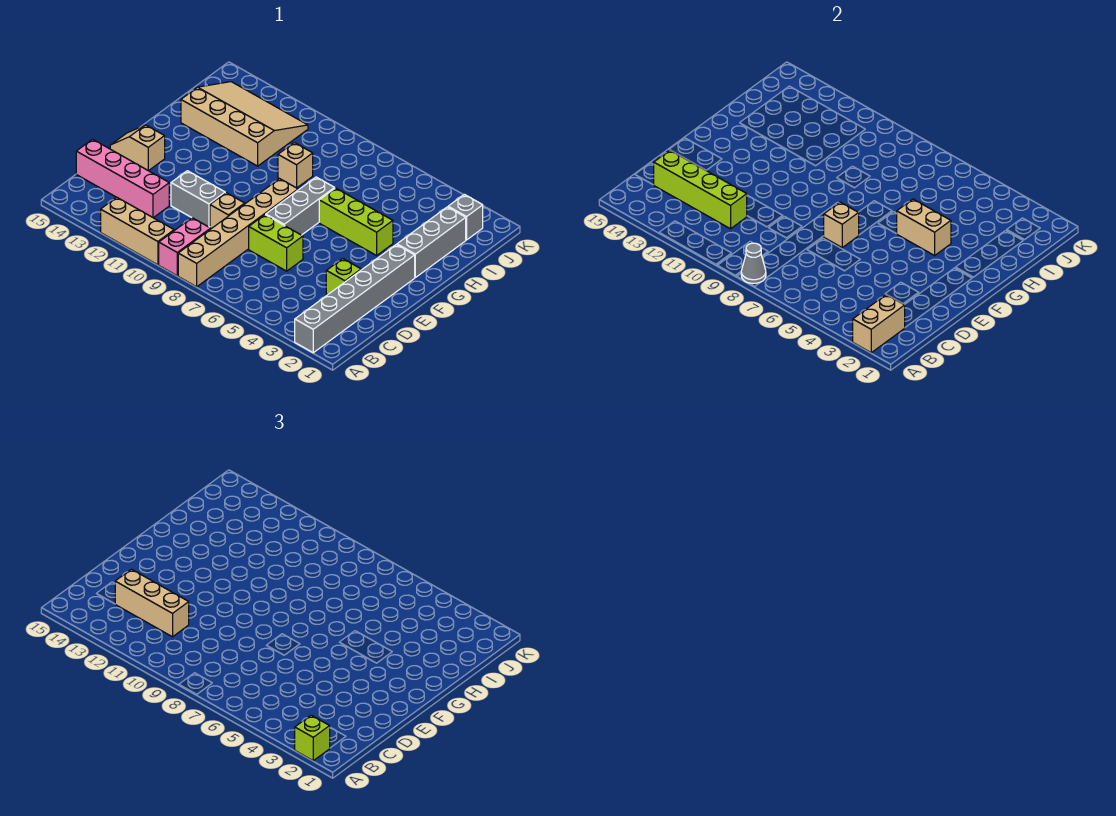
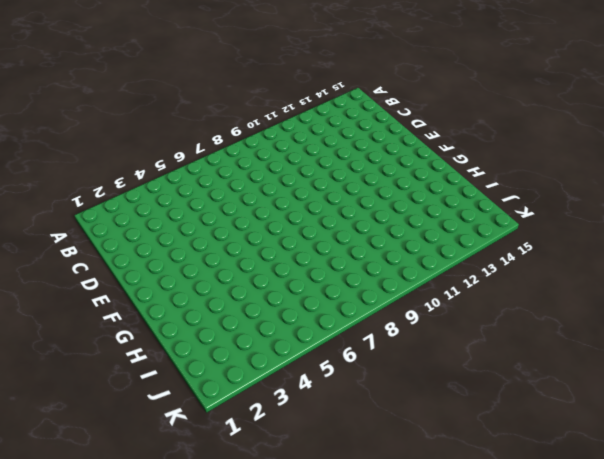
none -> grey 1x6 brick [295,245,415,353]
none -> tan 1x6 brick [178,179,298,287]
none -> pink 1x2 brick [159,218,211,276]

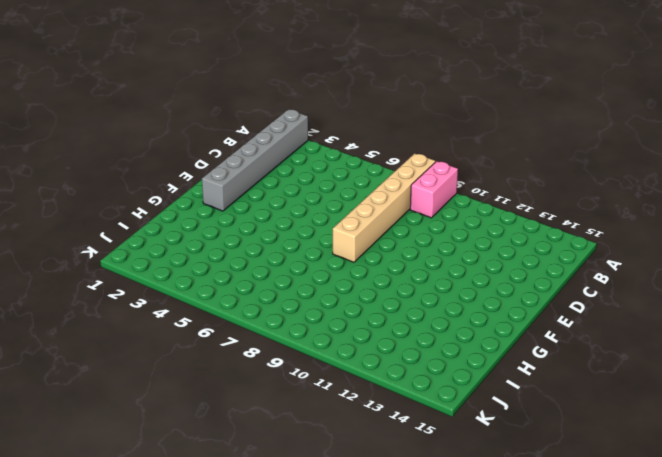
none -> tan 1x3 brick [101,197,174,265]
none -> pink 1x4 brick [76,139,169,218]
none -> lime 1x1 brick [326,259,361,294]

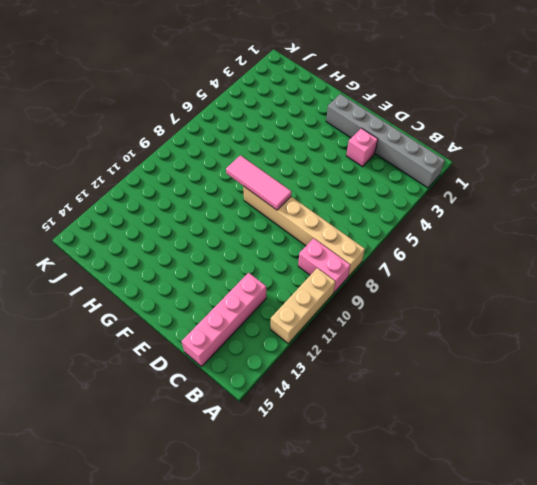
pink 1x1 brick [346,128,378,167] -> lime 1x1 brick [326,259,361,294]
pink 1x3 tile [226,155,291,210] -> none
none -> lime 1x2 brick [249,215,303,271]
none -> tan 1x1 brick [210,193,245,229]
none -> grey 1x2 brick [171,171,225,227]

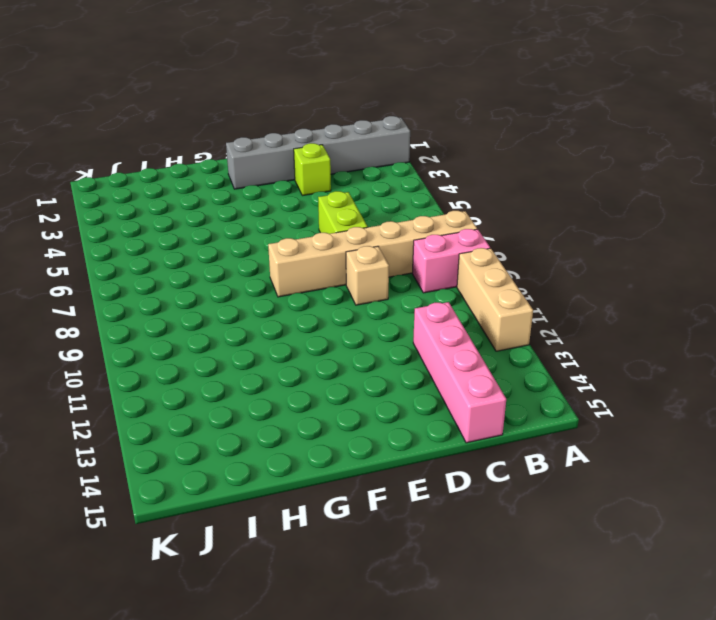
none -> grey 1x2 brick [171,171,225,227]
none -> grey 1x3 brick [266,177,335,235]
none -> tan 1x2 slope [110,125,165,171]

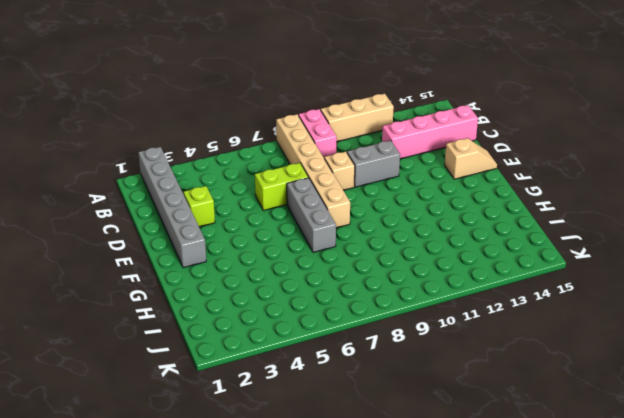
none -> grey 1x3 brick [397,207,466,277]
none -> lime 1x3 brick [319,188,393,255]
none -> tan 1x1 brick [278,143,313,188]

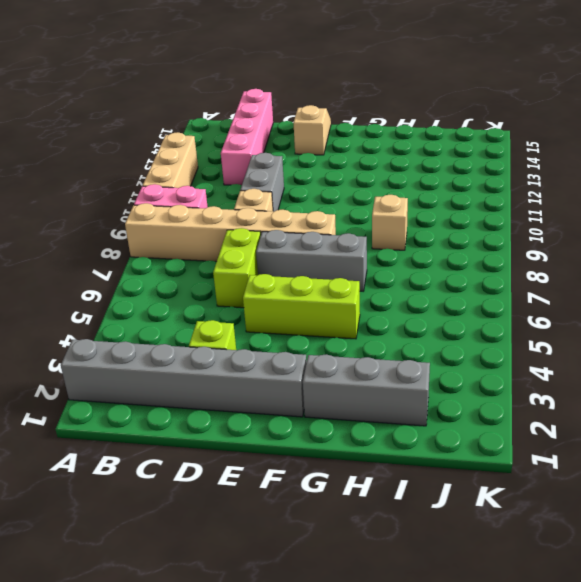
lime 1x3 brick [243,274,360,339] -> lime 1x3 brick turned to [319,188,393,255]
none -> tan 3x4 slope [181,82,308,166]
none -> grey 1x1 brick [448,194,483,240]
none -> tan 1x2 brick [853,295,905,353]

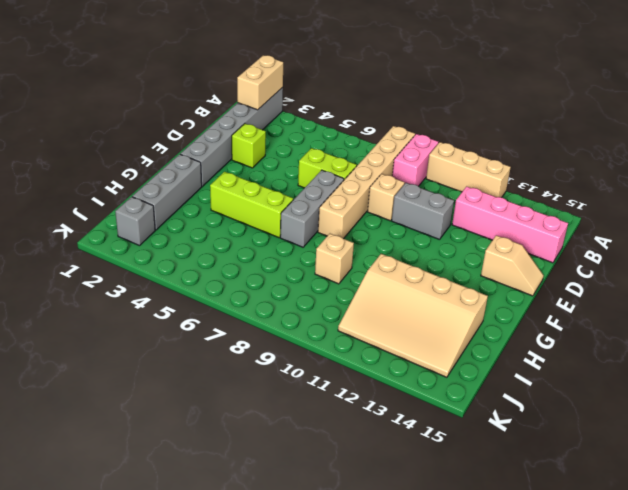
none -> grey 1x1 cone [741,243,766,283]
none -> lime 1x4 brick [654,150,747,229]
none -> tan 1x1 brick [824,202,859,247]

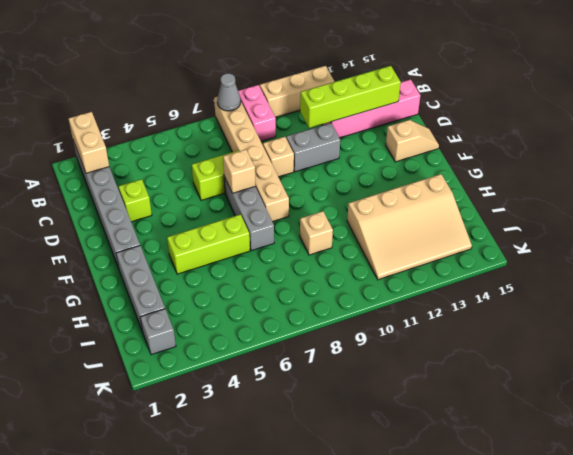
none -> tan 1x2 brick [897,199,951,255]
none -> lime 1x1 brick [295,715,330,761]
none -> tan 1x3 brick [115,569,189,637]

